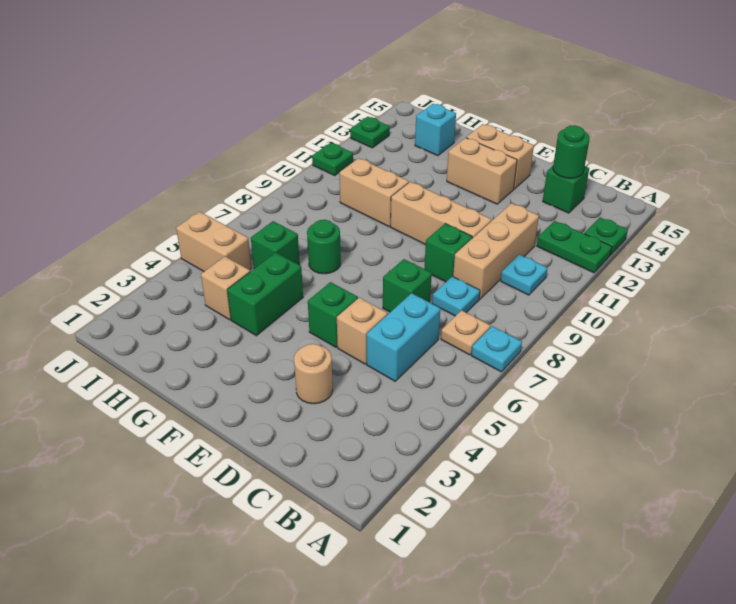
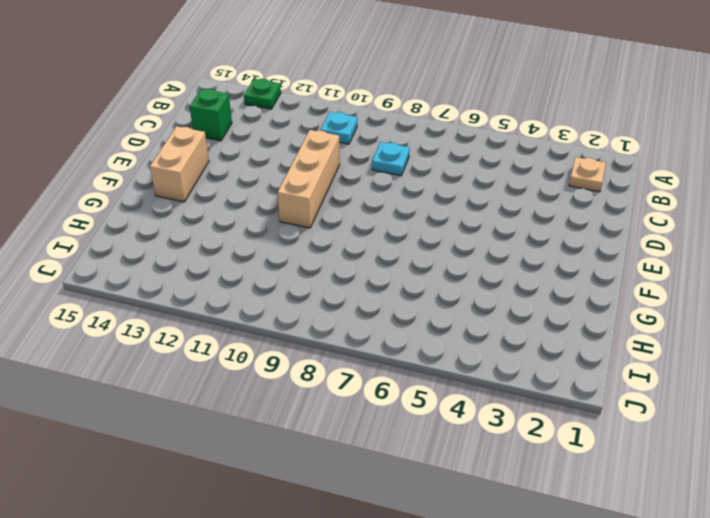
tan 1x1 plate [569,157,606,192] -> tan 1x1 plate moved to [441,310,490,355]
none -> cyan 1x1 plate [471,326,522,372]
none -> green 1x2 plate [537,221,612,273]
none -> cyan 1x2 brick [367,293,441,381]

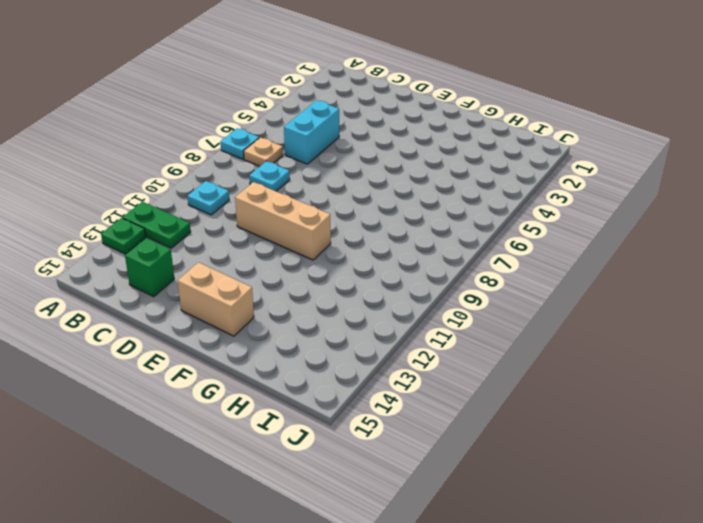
none -> tan 1x3 brick [453,203,539,299]
none -> tan 1x1 round brick [294,344,333,404]
none -> tan 1x1 brick [337,298,388,364]

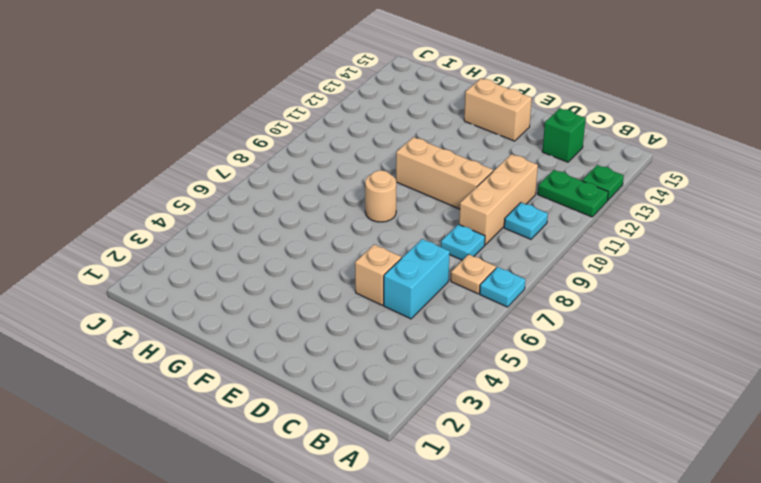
tan 1x1 round brick [365,170,396,222] -> tan 1x1 round brick moved to [294,344,333,404]
none -> green 1x1 brick [383,259,432,312]
none -> green 1x1 brick [424,224,472,282]
none -> green 1x1 brick [308,282,358,347]

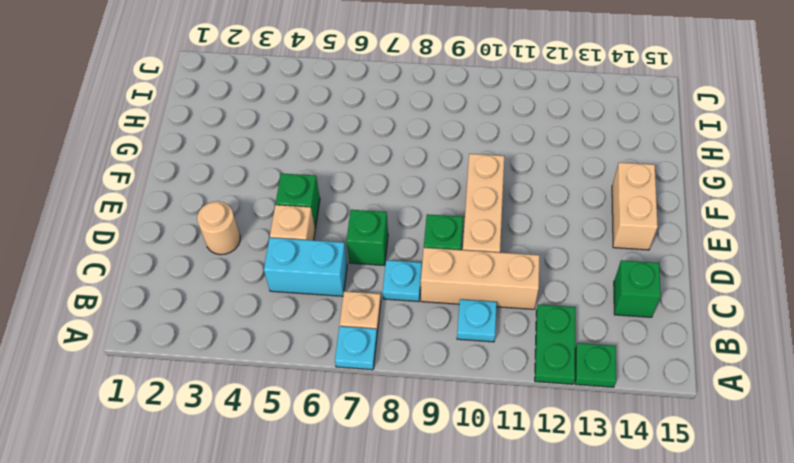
none -> tan 1x2 brick [447,138,517,204]
none -> green 1x2 brick [227,253,303,336]
none -> green 1x1 round brick [307,220,341,274]

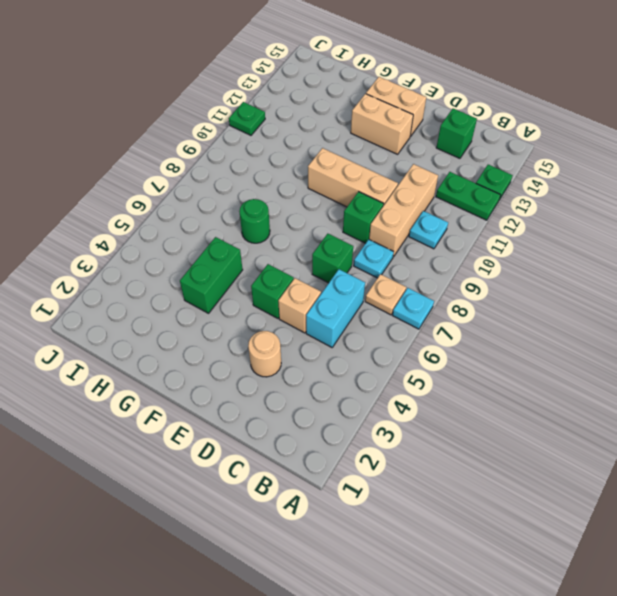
none -> tan 1x2 brick [339,158,409,227]
none -> tan 1x1 brick [201,257,250,320]
none -> green 1x1 brick [251,221,300,269]

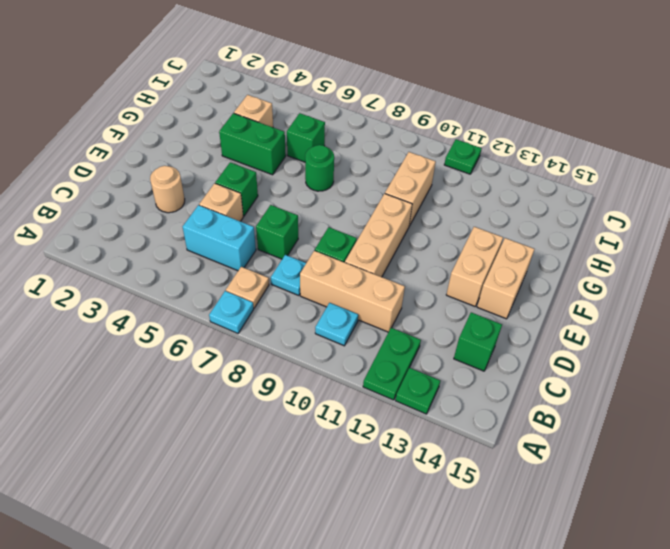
none -> cyan 1x1 brick [415,104,456,156]
none -> tan 1x2 brick [176,212,252,271]
none -> green 1x1 plate [350,117,390,148]

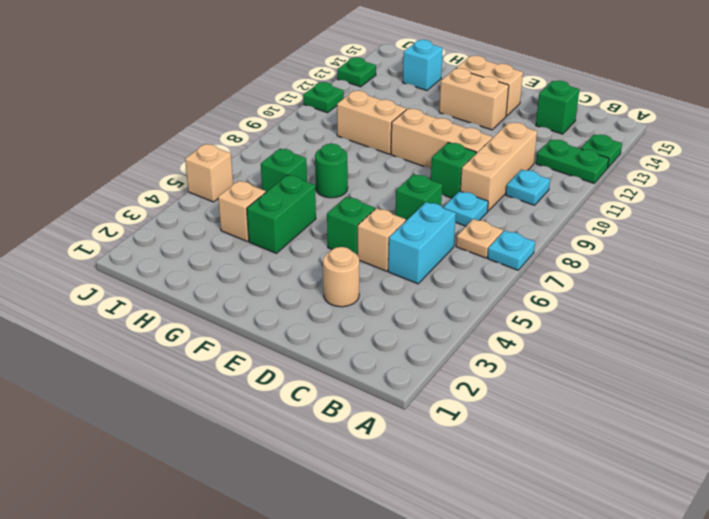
tan 1x1 brick [185,144,233,202] -> tan 1x2 brick [176,212,252,271]
none -> green 1x1 round brick [553,125,590,178]

